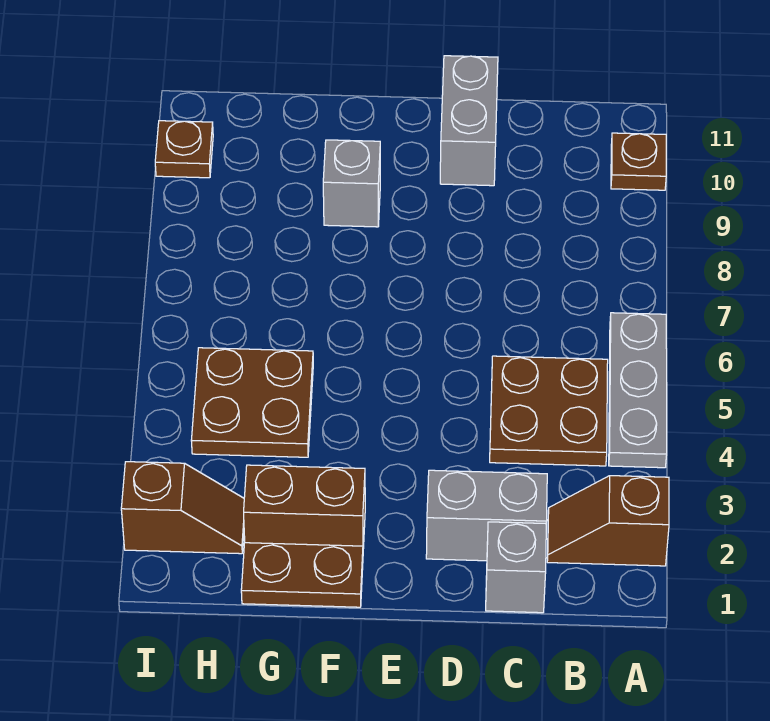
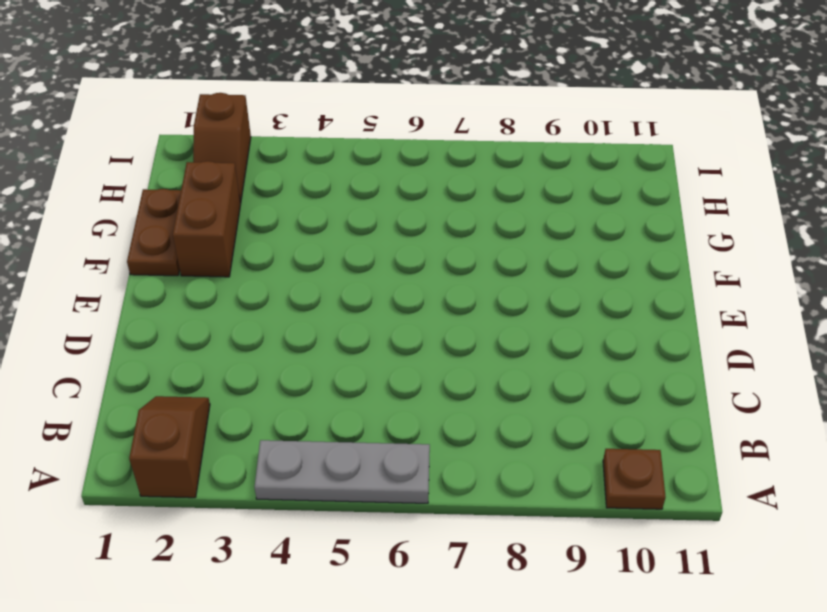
none -> brown 2x2 plate [490,356,608,466]
none -> grey 1x1 brick [486,522,546,613]
none -> grey 1x2 brick [426,470,547,561]

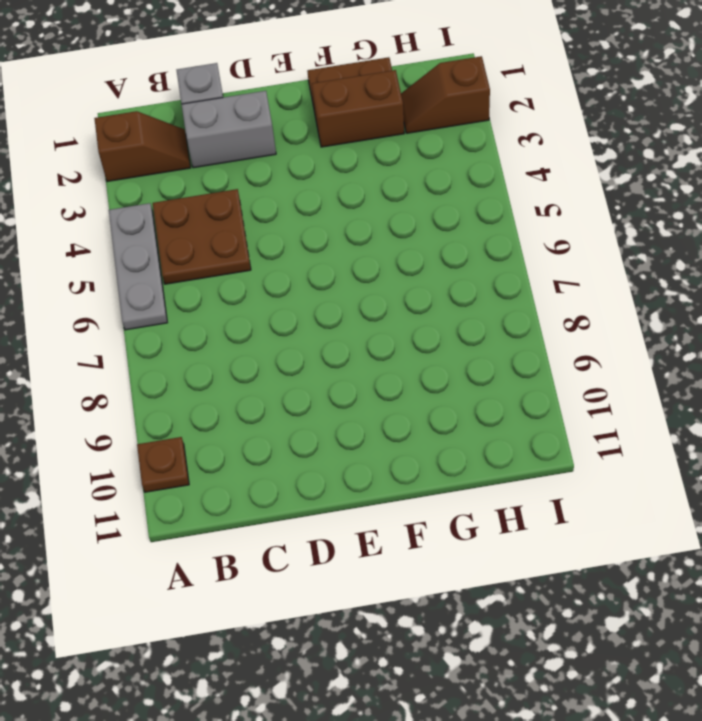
none -> grey 1x2 brick [440,56,498,186]
none -> grey 1x1 brick [323,140,380,227]
none -> brown 2x2 plate [191,348,313,457]

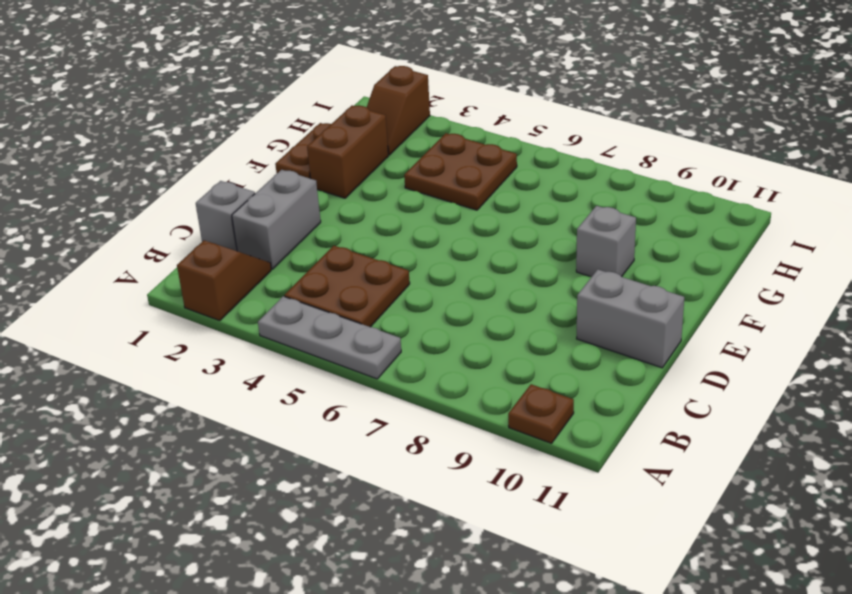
none -> brown 1x1 plate [155,121,213,178]

